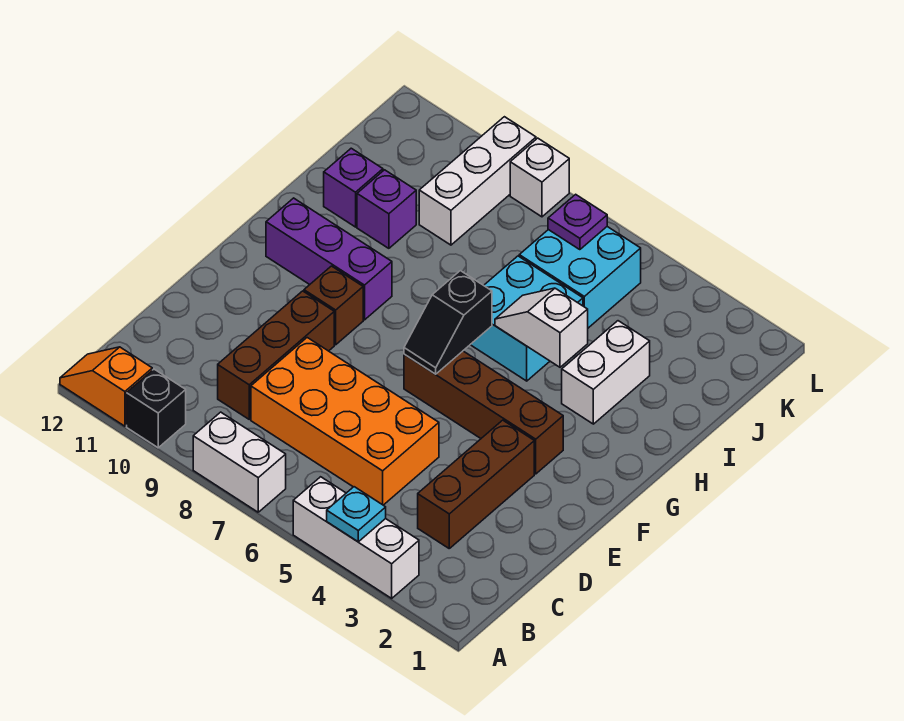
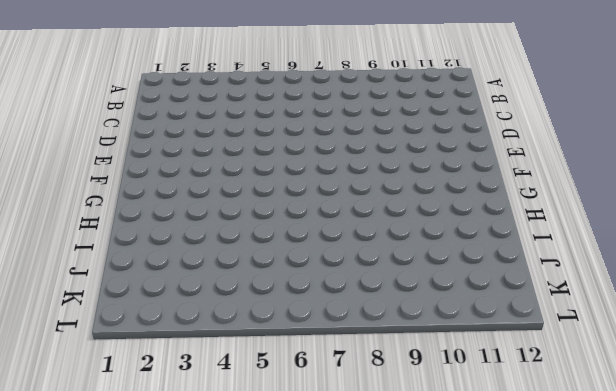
none -> white 1x3 brick [293,477,419,598]
none -> white 1x2 brick [193,412,286,512]
none -> black 1x1 brick [127,369,186,448]

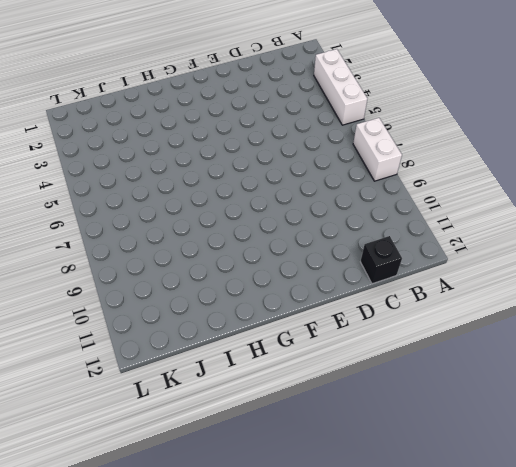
black 1x1 brick [360,236,402,284] -> black 1x1 brick moved to [127,369,186,448]
none -> orange 1x2 slope [60,347,152,426]
none -> brown 1x3 brick [418,420,534,548]
none -> orange 2x4 brick [251,338,439,505]

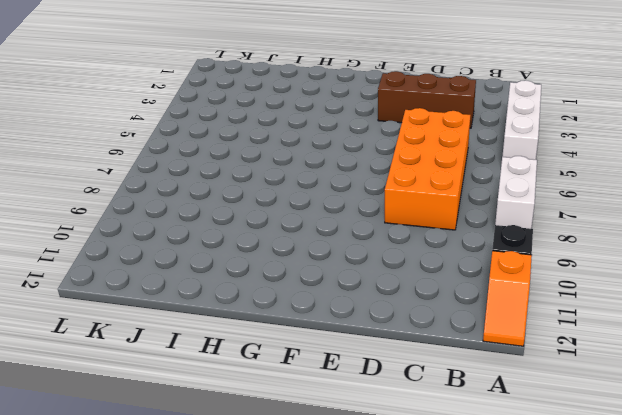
none -> brown 1x3 brick [218,291,334,419]
none -> brown 1x4 brick [404,351,563,474]
none -> brown 1x1 brick [304,266,363,345]

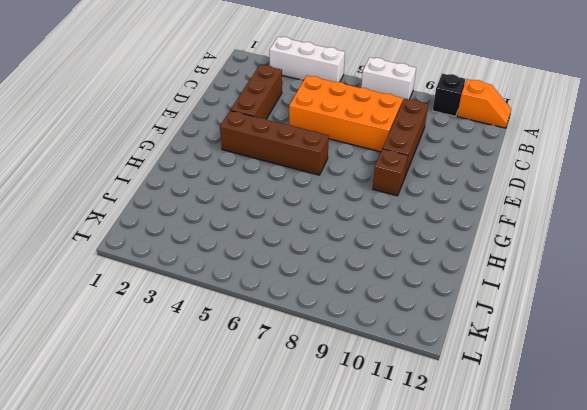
none -> purple 1x3 brick [266,198,392,320]
none -> white 1x2 brick [562,321,650,424]
none -> cyan 2x2 brick [470,256,583,381]

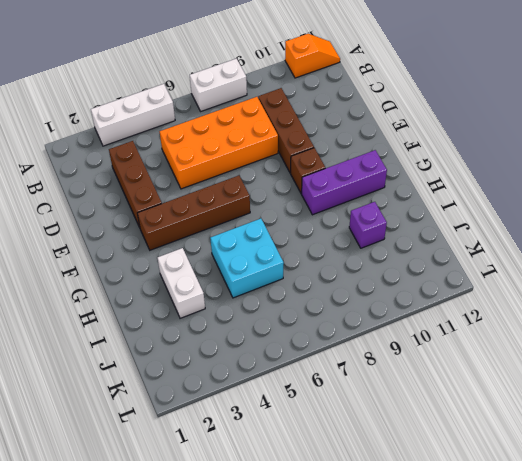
none -> black 1x1 brick [127,369,186,448]
none -> purple 1x1 brick [324,148,383,227]
none -> cyan 2x2 brick [519,227,641,328]

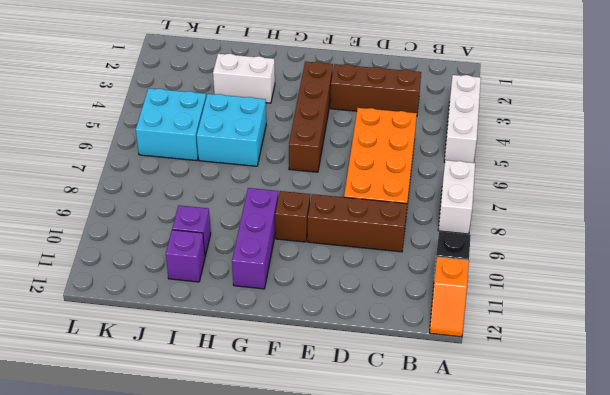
none -> white 1x3 brick [419,117,536,245]
none -> white 1x1 brick [510,138,569,217]
none -> cyan 1x1 plate [327,487,386,542]

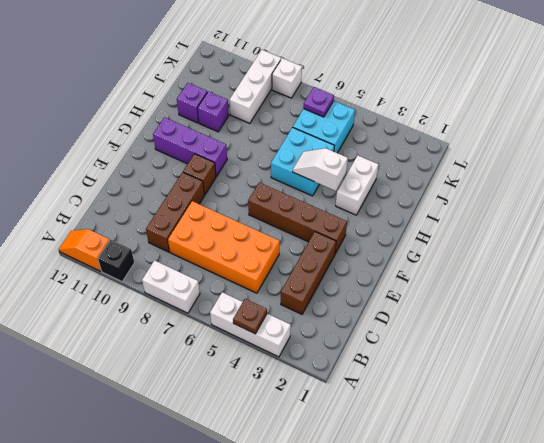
brown 1x1 plate [233,299,267,334] -> cyan 1x1 plate [327,487,386,542]
none -> black 1x2 slope [404,271,492,374]

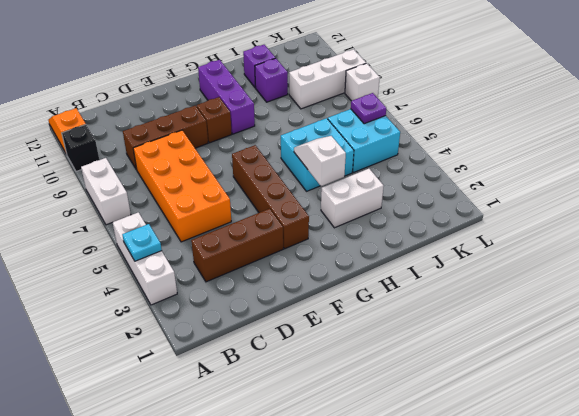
none -> black 1x2 slope [404,271,492,374]

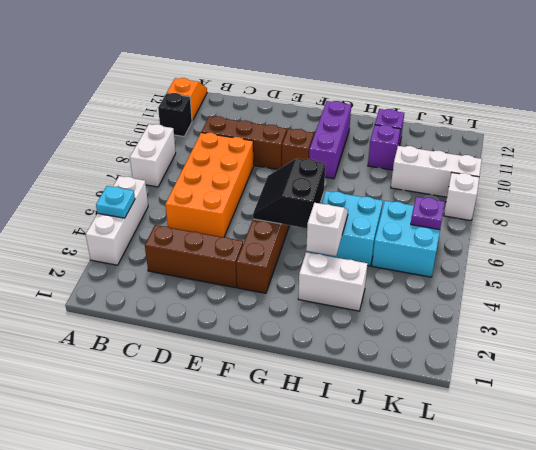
black 2x2 slope [253,158,326,228] -> black 1x2 slope [404,271,492,374]

